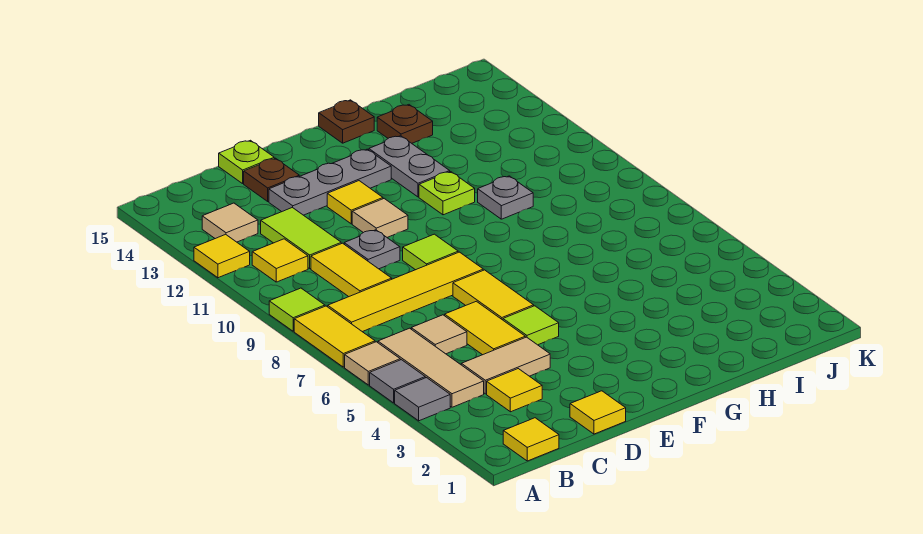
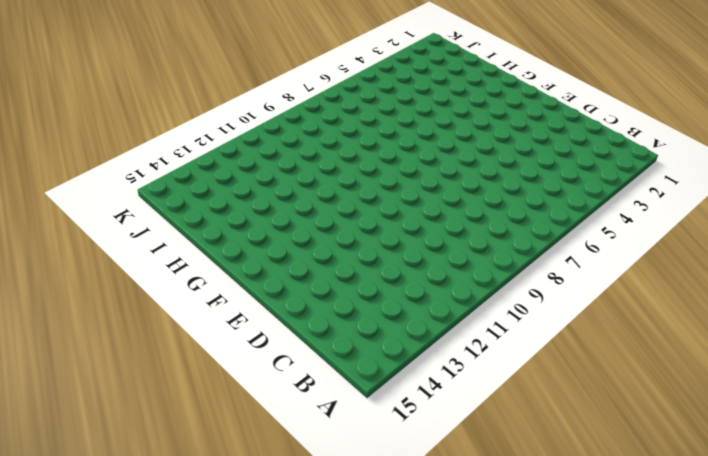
none -> grey 1x1 tile [395,378,450,421]
none -> grey 1x1 tile [370,360,425,403]
none -> tan 1x1 tile [345,342,400,385]
none -> yellow 1x2 tile [294,306,375,367]

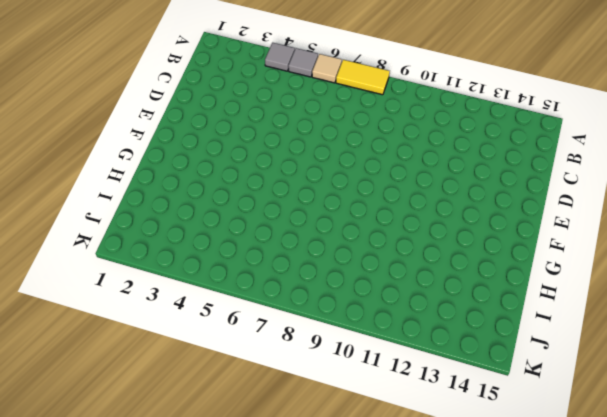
none -> lime 1x1 tile [269,288,325,331]
none -> yellow 1x1 tile [194,234,250,278]
none -> yellow 1x1 tile [503,418,559,461]
none -> tan 1x3 tile [378,328,484,407]

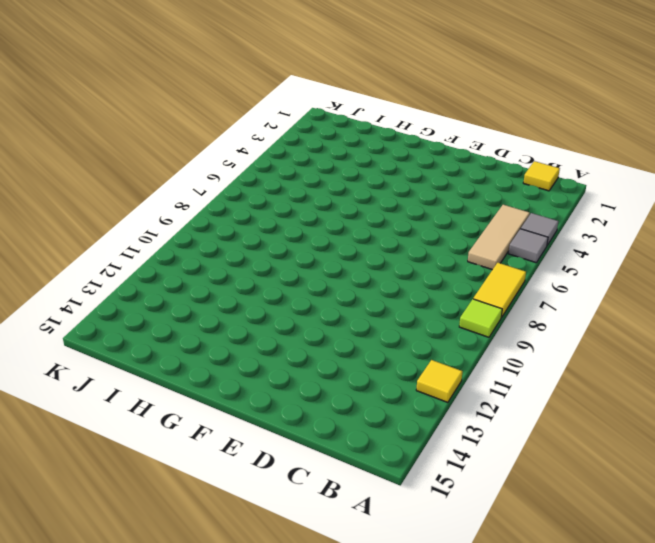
none -> tan 1x1 tile [345,342,400,385]
none -> yellow 1x4 tile [328,252,483,332]
none -> yellow 1x1 tile [252,239,308,282]
none -> tan 1x1 tile [202,203,258,242]

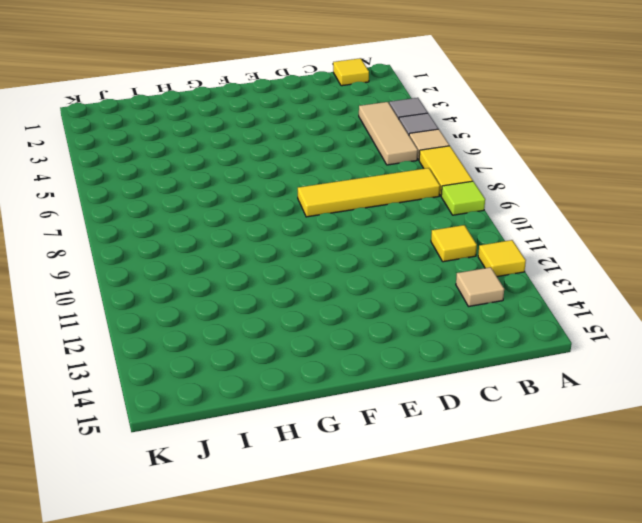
none -> yellow 1x1 tile [487,369,542,412]
none -> tan 1x2 tile [461,337,550,394]
none -> tan 1x1 tile [411,315,467,354]
none -> yellow 1x2 tile [311,243,392,297]

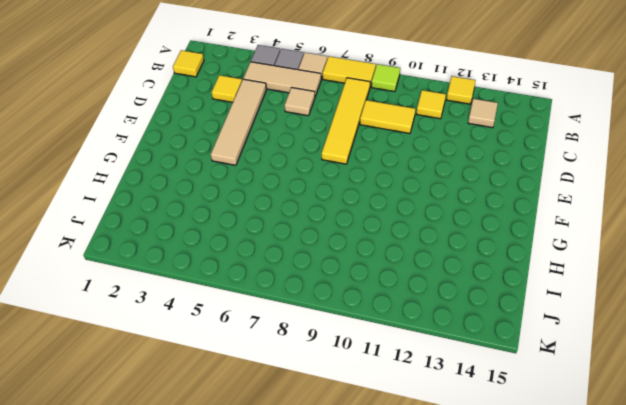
tan 1x4 tile [211,79,267,165] -> tan 1x2 tile [461,337,550,394]
none -> lime 1x2 tile [261,207,341,269]
none -> yellow 1x1 tile [570,391,626,434]
none -> yellow 1x2 tile [445,301,525,355]
none -> grey 1x1 plate [344,230,400,269]

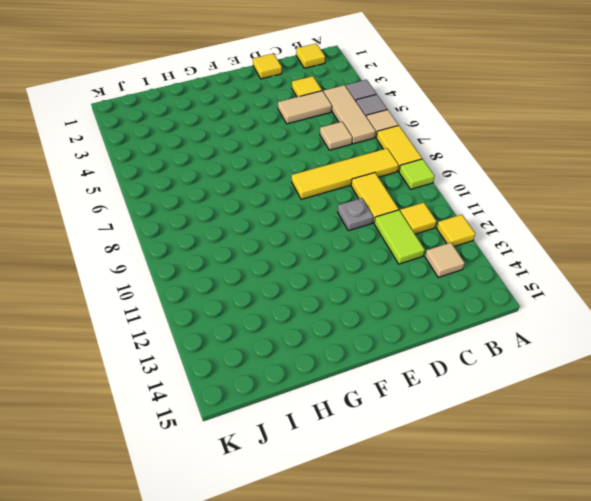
none -> yellow 1x2 tile [445,301,525,355]
none -> grey 1x3 plate [269,149,391,215]
none -> brown 1x1 plate [244,158,299,201]
none -> lime 1x1 plate [219,140,274,184]

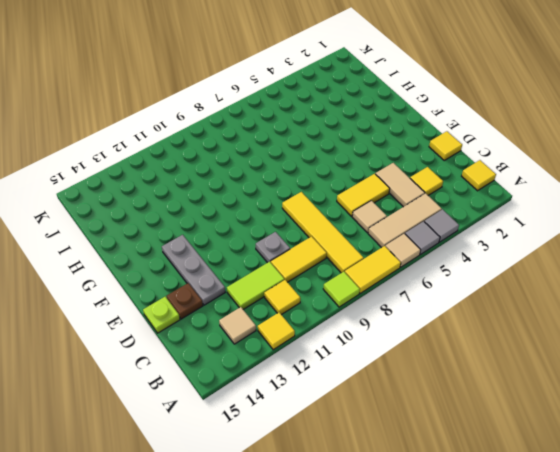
none -> lime 1x1 tile [503,306,559,345]
none -> yellow 1x2 tile [453,270,534,320]
none -> lime 1x1 tile [403,234,458,270]
none -> tan 1x1 tile [352,199,408,237]

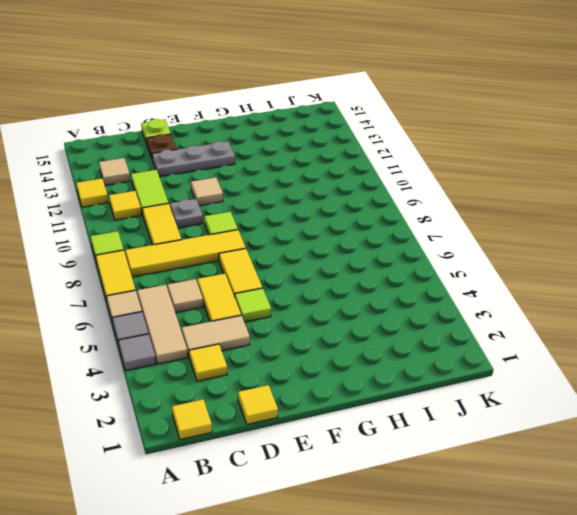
none -> yellow 1x1 tile [327,181,383,224]
none -> lime 1x1 plate [419,172,475,215]
none -> grey 1x2 plate [369,136,450,197]
none -> brown 1x1 plate [319,100,374,143]

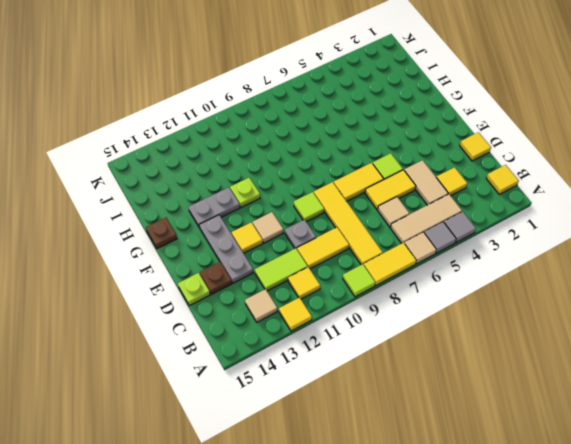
none -> grey 1x1 plate [478,176,533,219]
none -> brown 1x1 plate [377,105,433,143]

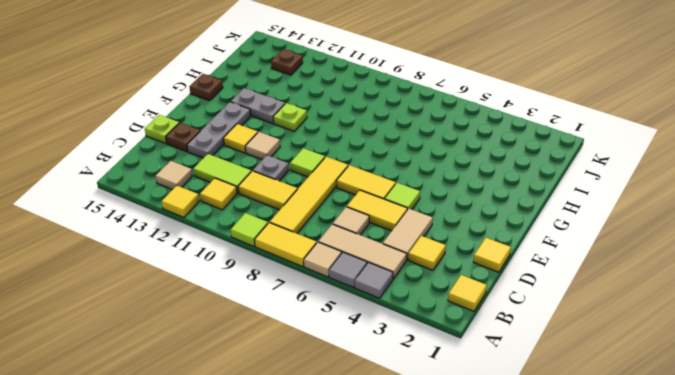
brown 1x1 plate [271,49,303,75] -> brown 1x1 plate moved to [377,105,433,143]
none -> grey 1x1 plate [478,176,533,219]

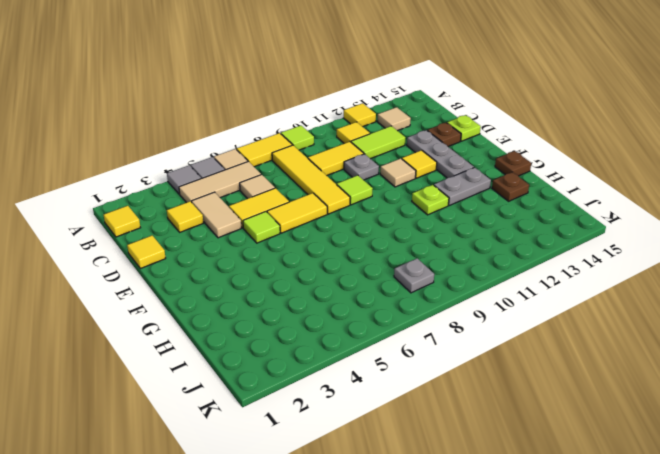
grey 1x1 plate [394,258,434,293] -> grey 1x1 plate moved to [478,176,533,219]

